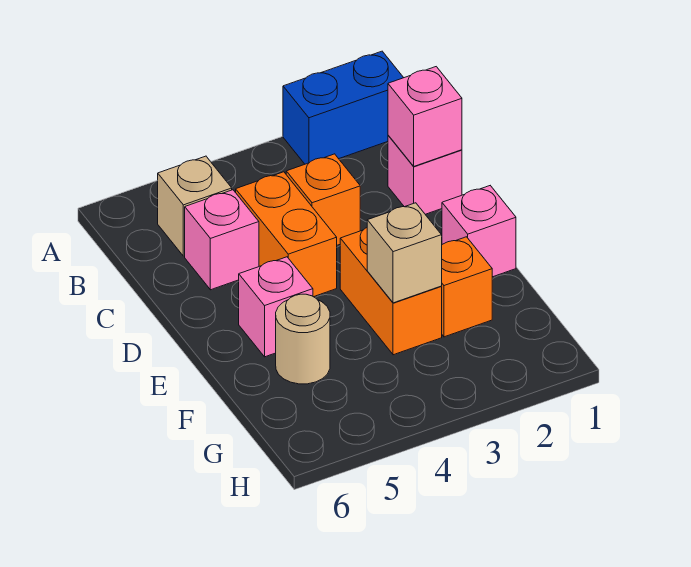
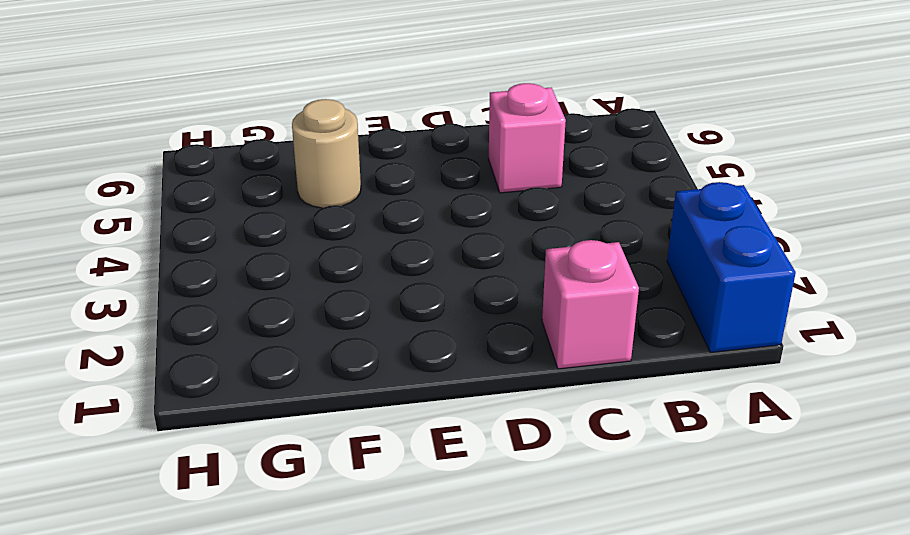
none -> tan 1x1 brick [157,156,232,256]
none -> orange 1x1 brick [286,154,360,245]
none -> orange 1x2 brick [236,172,337,297]

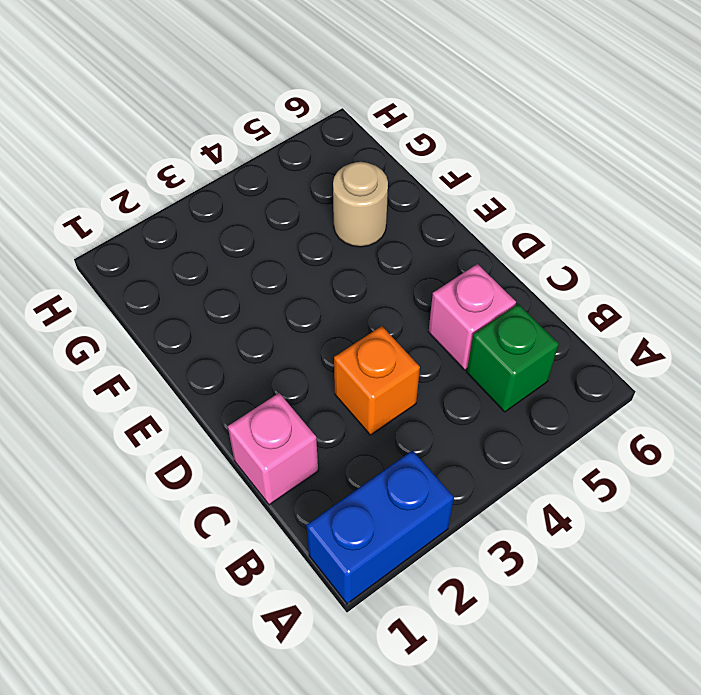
green 1x1 brick [467,304,559,412] -> tan 1x1 brick [157,156,232,256]
none -> orange 1x2 brick [236,172,337,297]
none -> pink 1x1 brick [442,186,516,277]
none -> orange 1x2 brick [340,228,442,355]

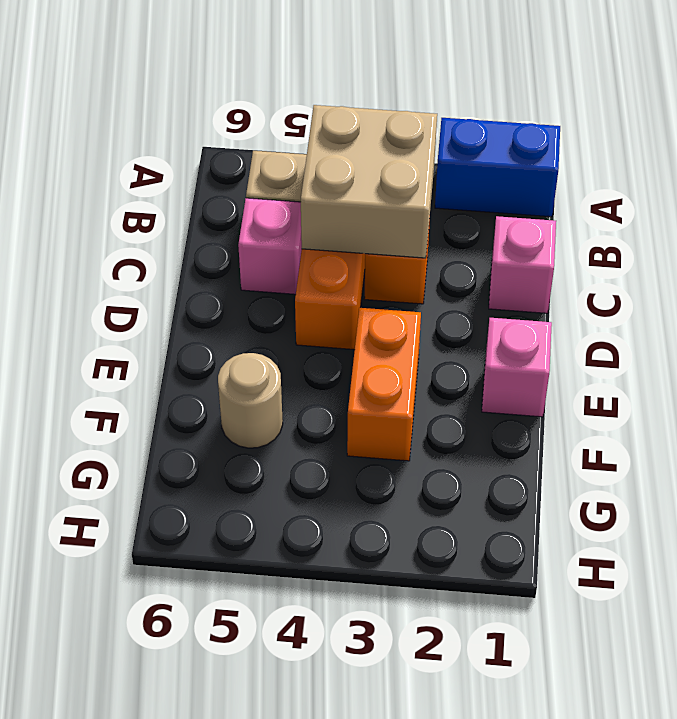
tan 2x2 brick [301,105,437,258] -> none
none -> pink 1x1 brick [239,257,313,357]
none -> orange 1x1 brick [441,237,492,337]
none -> pink 1x1 brick [388,67,462,166]

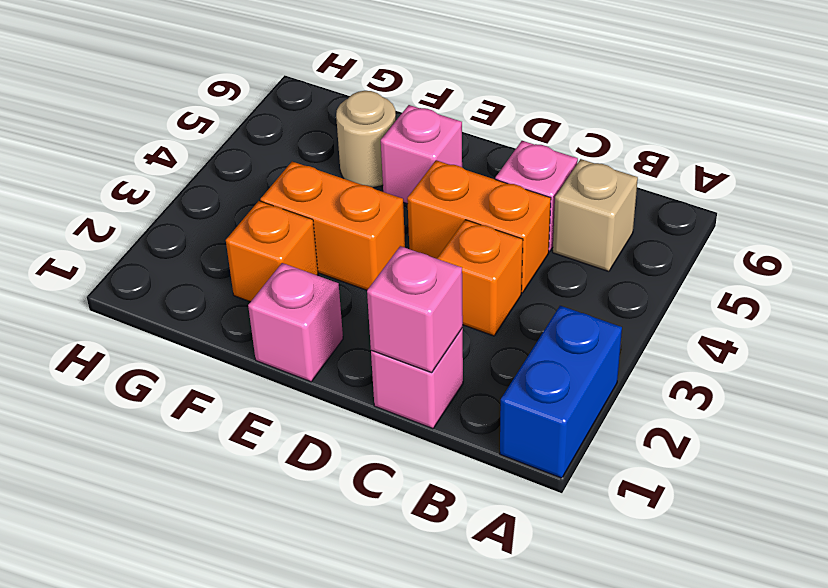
none -> tan 1x1 brick [367,203,442,303]

